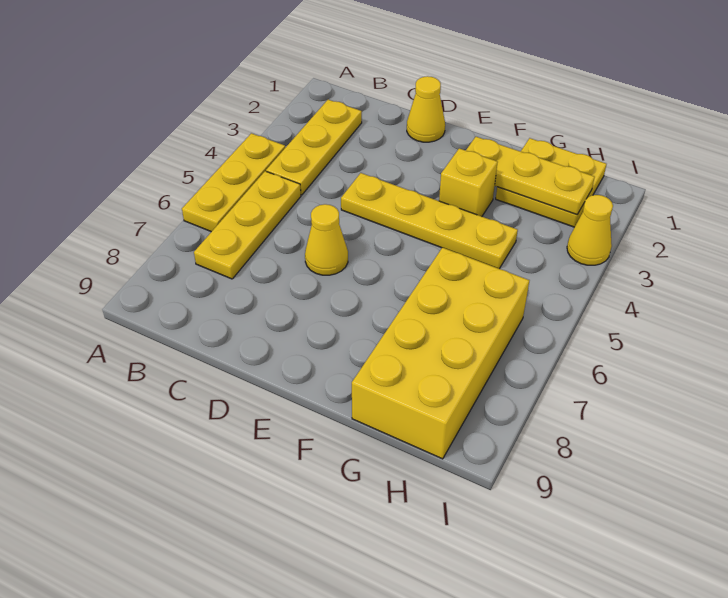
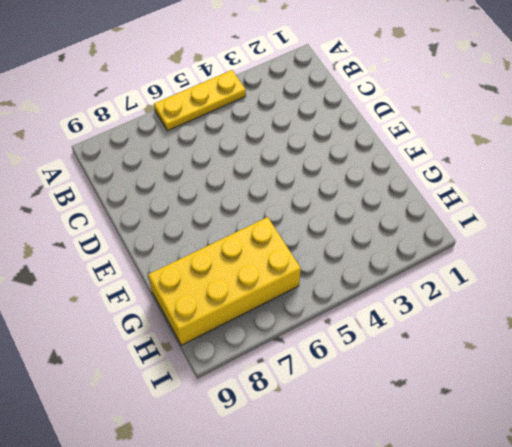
none -> yellow 1x3 plate [266,99,362,195]
none -> yellow 1x3 plate [194,171,301,279]

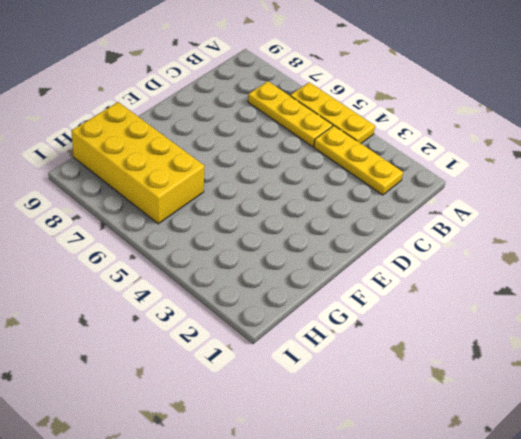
none -> yellow 1x1 cone [407,76,445,142]
none -> yellow 1x4 plate [341,173,518,269]

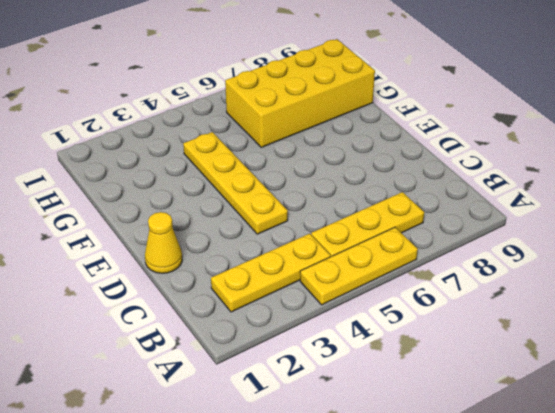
none -> yellow 1x1 cone [305,204,348,275]
none -> yellow 1x1 brick [439,148,498,216]

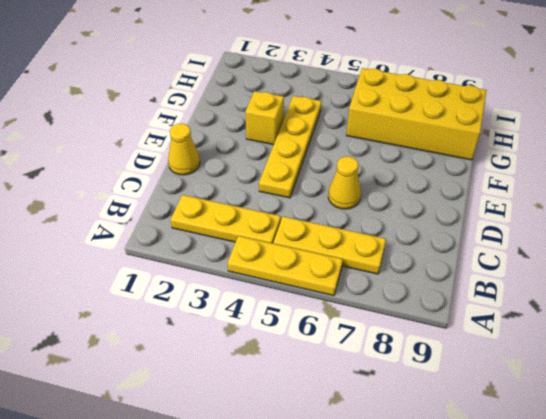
none -> yellow 2x2 plate [496,138,606,227]
none -> yellow 1x1 cone [567,195,613,265]

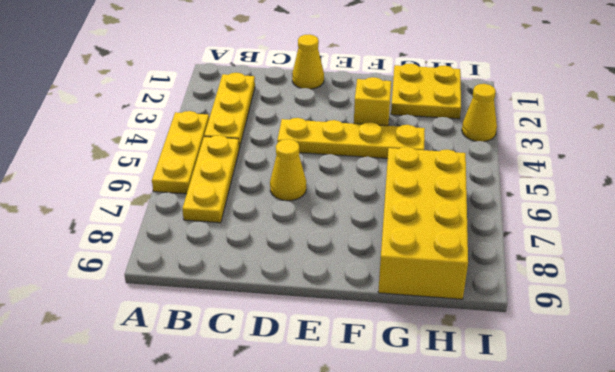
none -> yellow 1x3 plate [466,137,594,214]

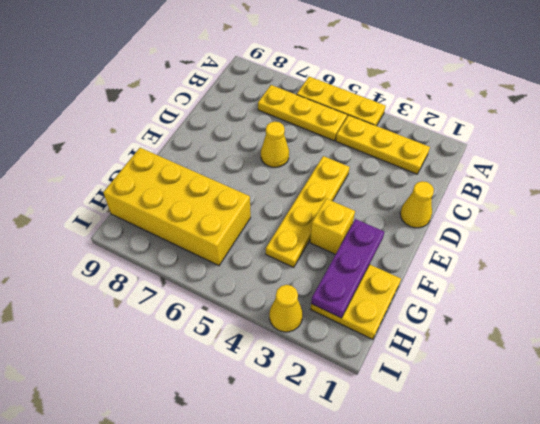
purple 1x3 plate [311,219,384,318] -> yellow 1x3 plate [466,137,594,214]

